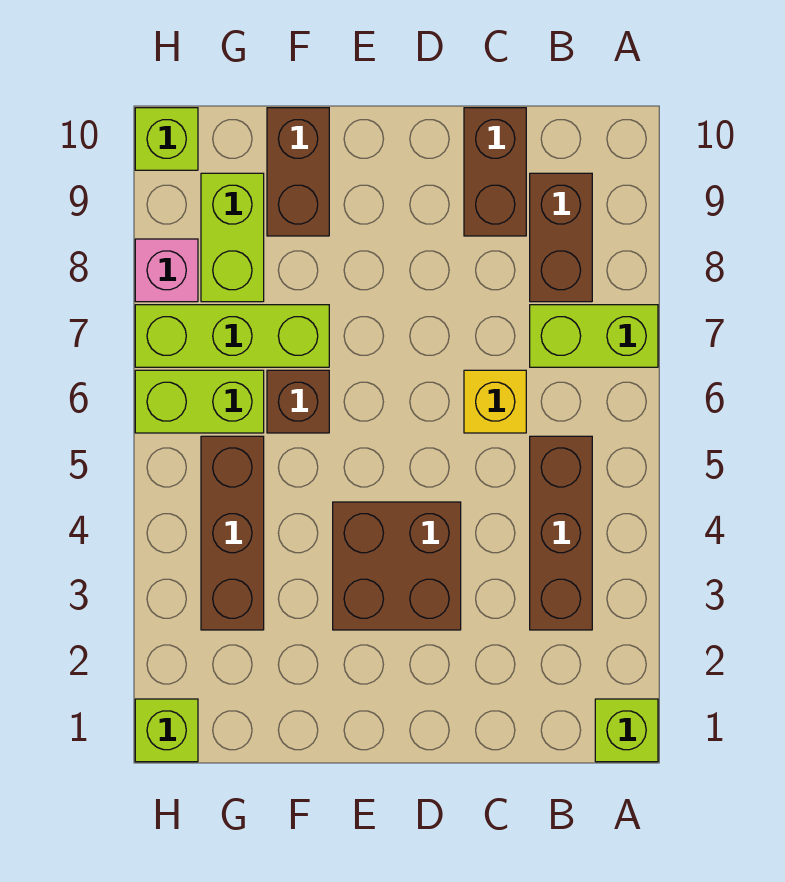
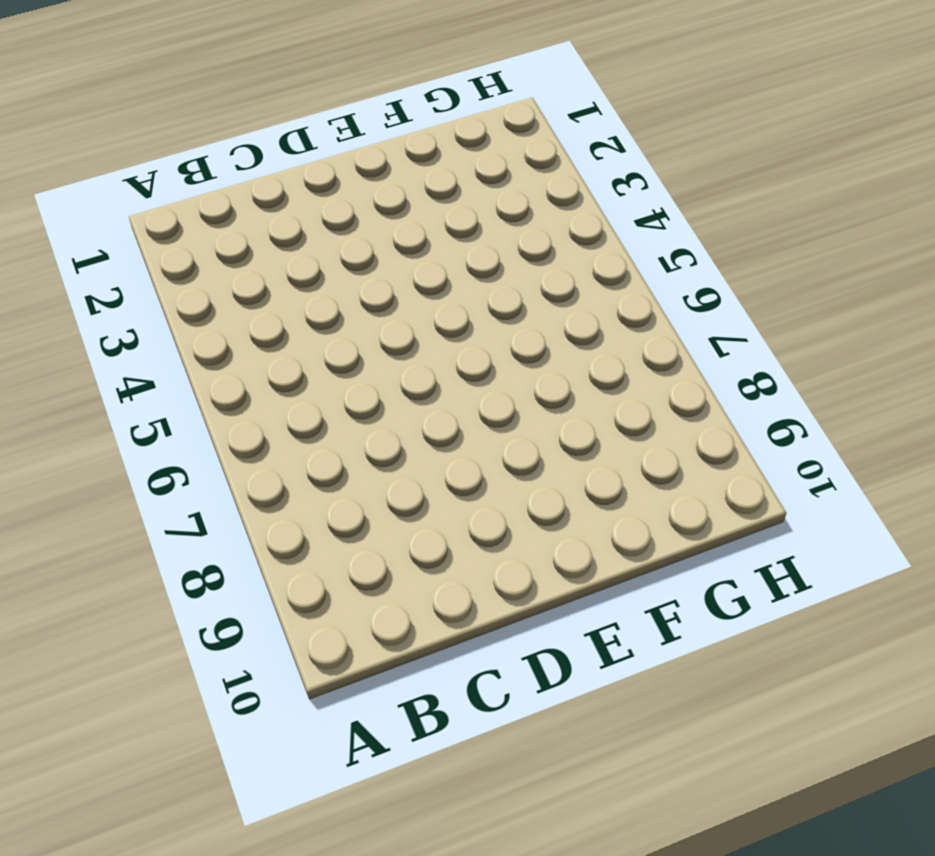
none -> lime 1x1 brick [595,699,658,762]
none -> lime 1x2 brick [530,305,658,367]
none -> brown 1x3 brick [530,436,592,630]

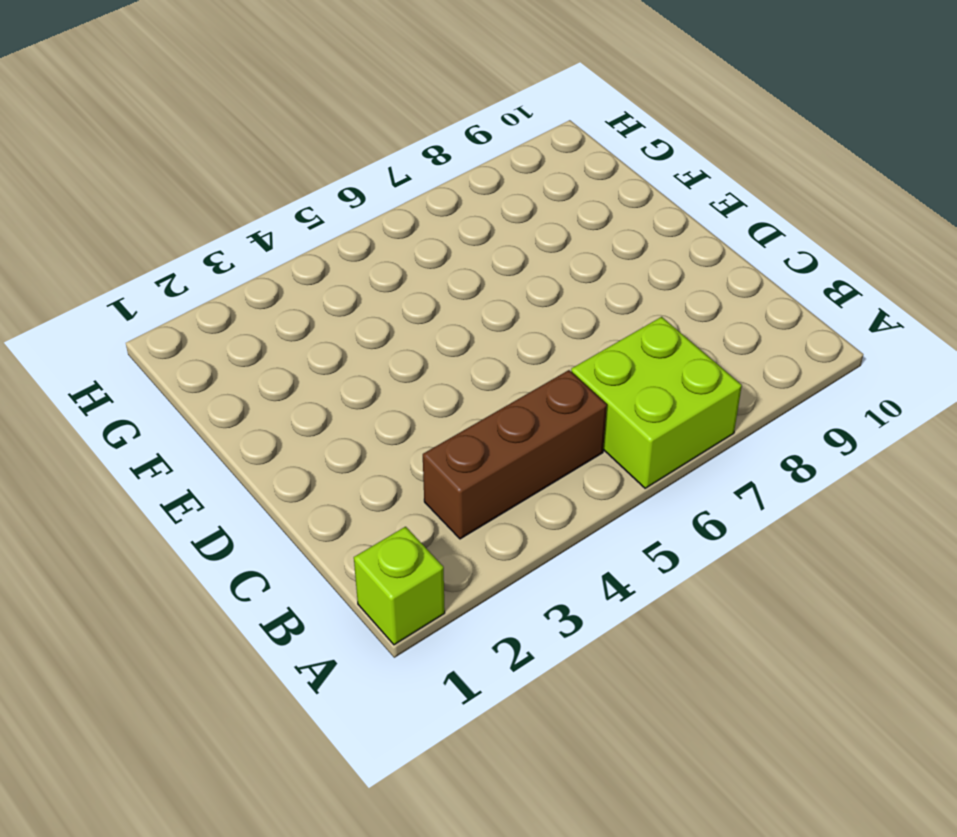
lime 2x2 brick [571,317,742,488] -> lime 1x2 brick [530,305,658,367]
none -> brown 1x2 brick [530,173,592,302]
none -> yellow 1x1 brick [464,370,526,433]
none -> brown 1x2 brick [464,108,526,236]

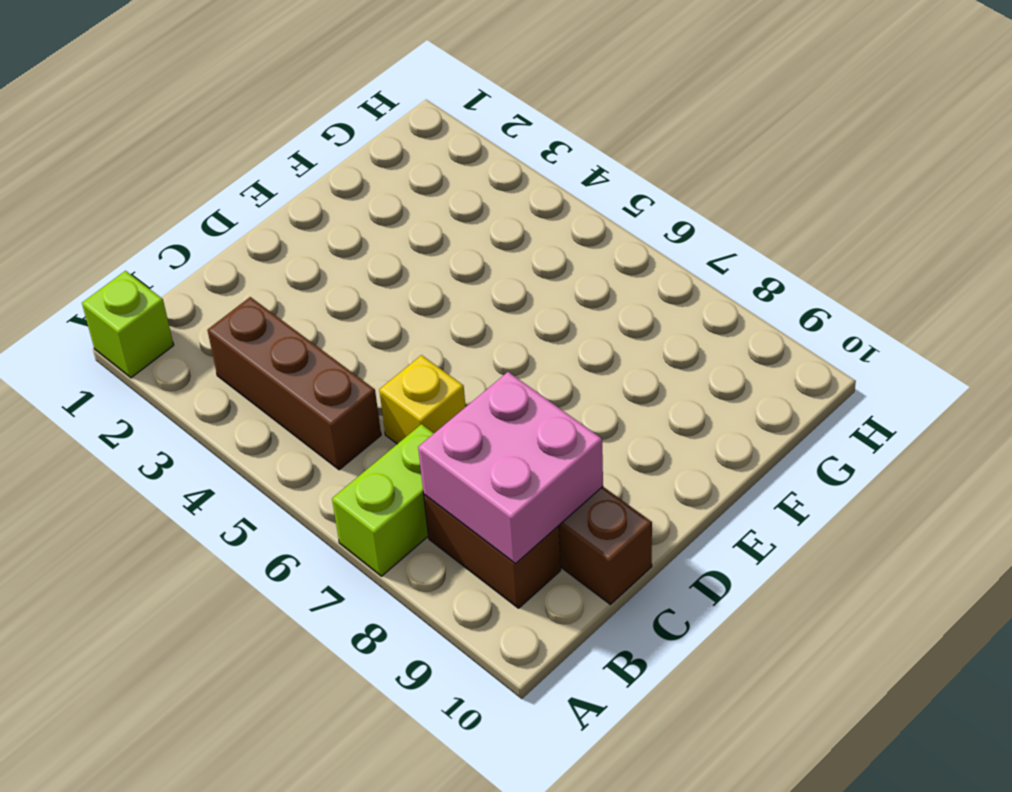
pink 2x2 brick [418,372,603,564] -> none
none -> brown 2x2 brick [333,502,461,630]
none -> brown 1x1 brick [267,370,329,433]
none -> lime 1x3 brick [135,305,329,367]

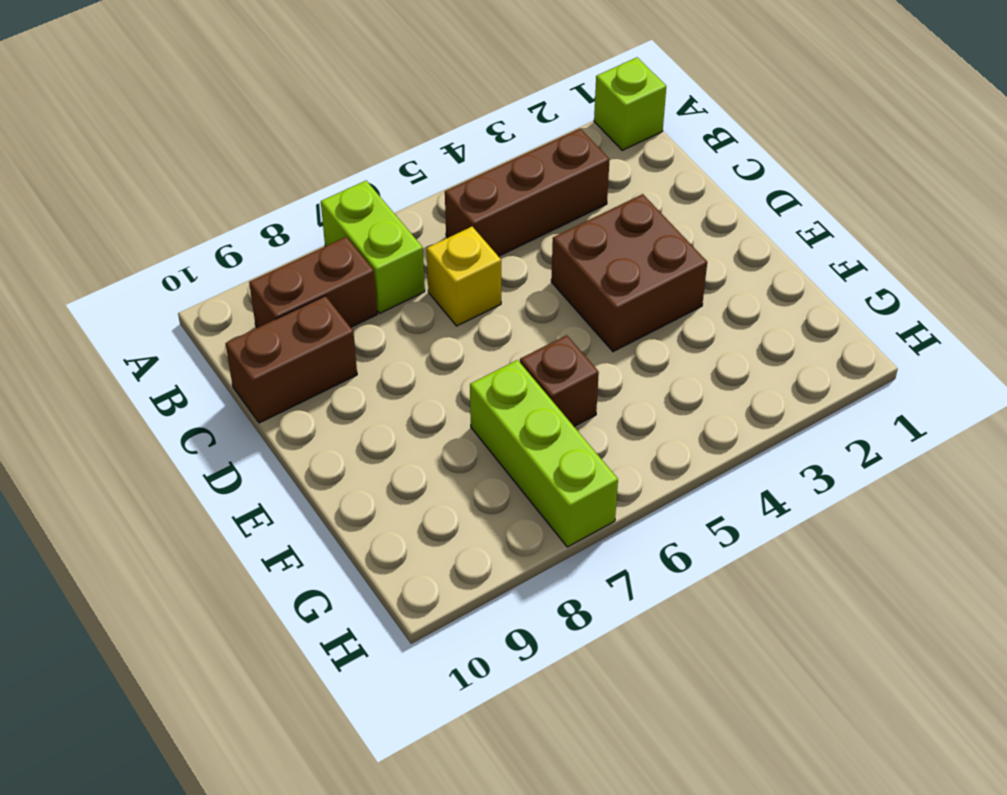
none -> brown 1x2 brick [267,108,329,236]
none -> brown 1x3 brick [201,436,264,630]
none -> lime 1x2 brick [135,370,264,433]

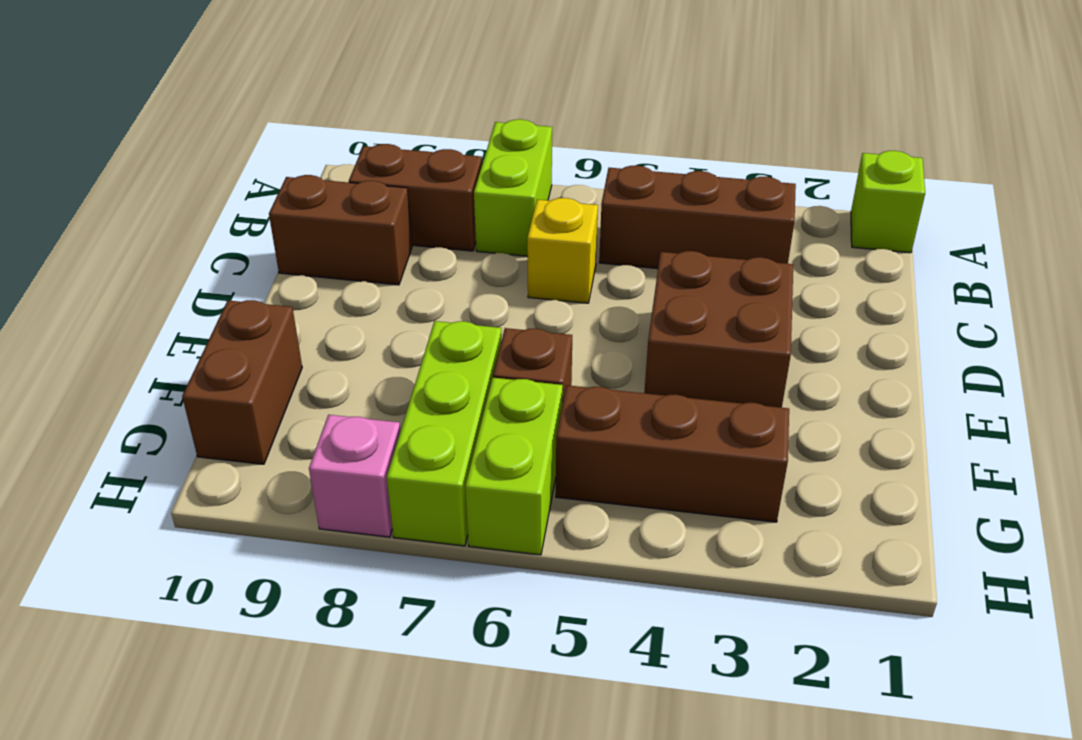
brown 1x2 brick [182,300,302,464] -> brown 1x2 brick turned to [267,108,329,236]
none -> lime 1x2 brick [201,173,264,302]
none -> lime 1x1 brick [135,699,198,762]
none -> lime 1x1 brick [135,108,198,170]

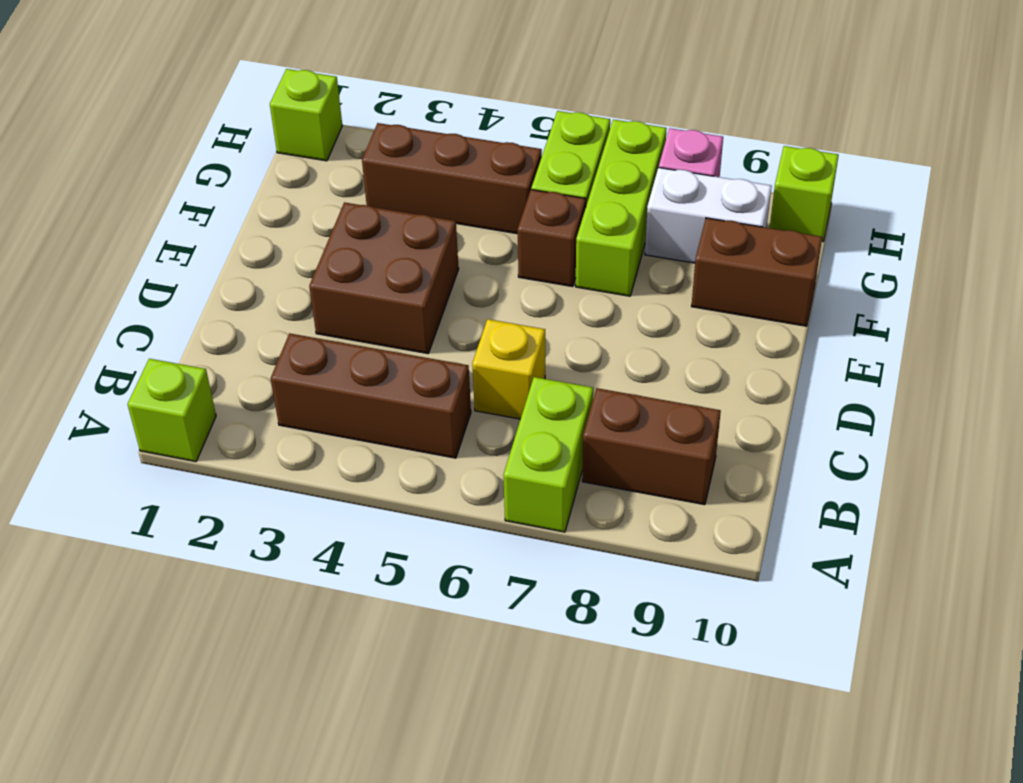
white 1x2 brick [645,168,772,263] -> lime 1x2 brick [201,173,264,302]
none -> brown 1x2 brick [464,108,526,236]

